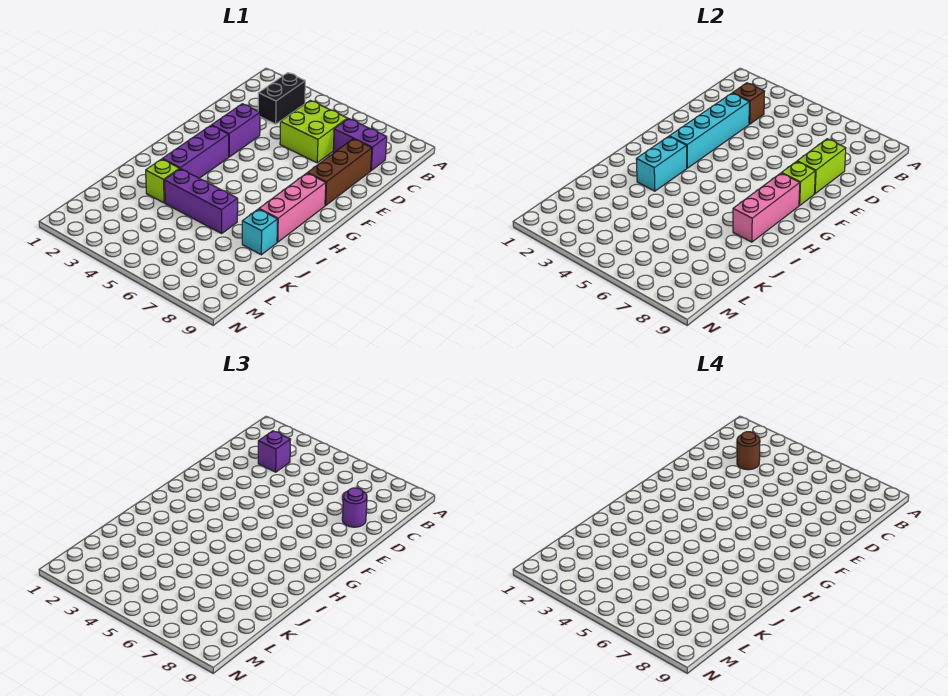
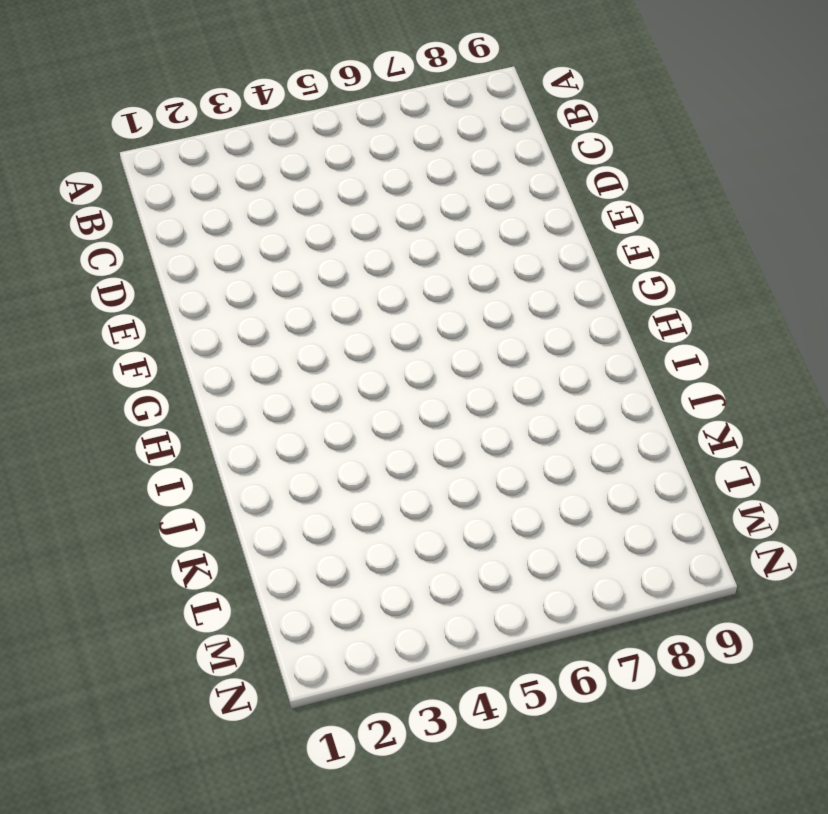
none -> black 1x2 brick [258,73,305,124]
none -> lime 2x2 brick [280,101,347,163]
none -> purple 1x2 brick [333,119,387,170]

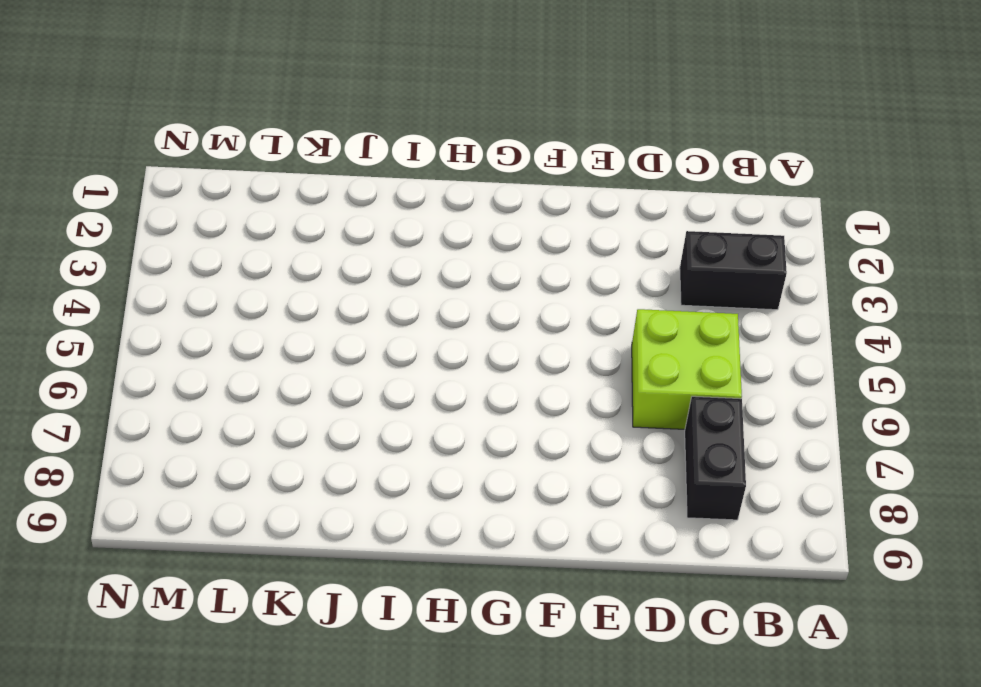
black 1x2 brick [685,396,746,520] -> purple 1x2 brick [333,119,387,170]
none -> brown 1x3 brick [308,139,372,205]
none -> purple 1x2 brick [212,104,260,157]
none -> purple 1x3 brick [163,125,229,178]

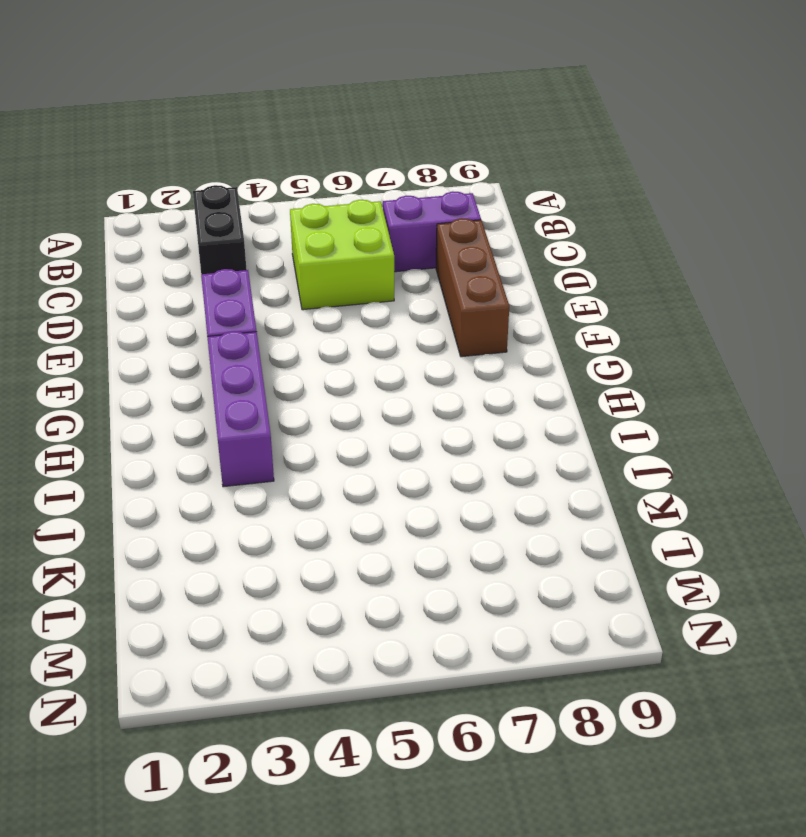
none -> pink 1x3 brick [259,173,326,242]
none -> lime 1x1 brick [146,159,180,203]
none -> purple 1x3 brick [164,169,238,234]

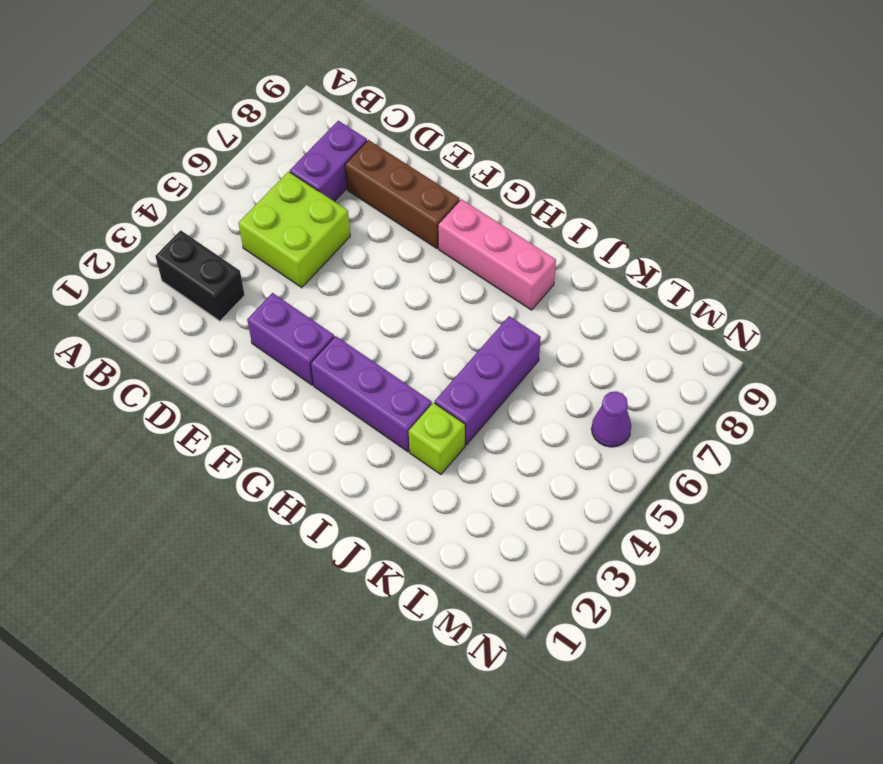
purple 1x1 cone [592,391,631,447] -> none
none -> cyan 1x1 brick [242,209,277,255]
none -> brown 1x1 brick [732,83,765,124]
none -> cyan 1x4 brick [669,93,749,168]

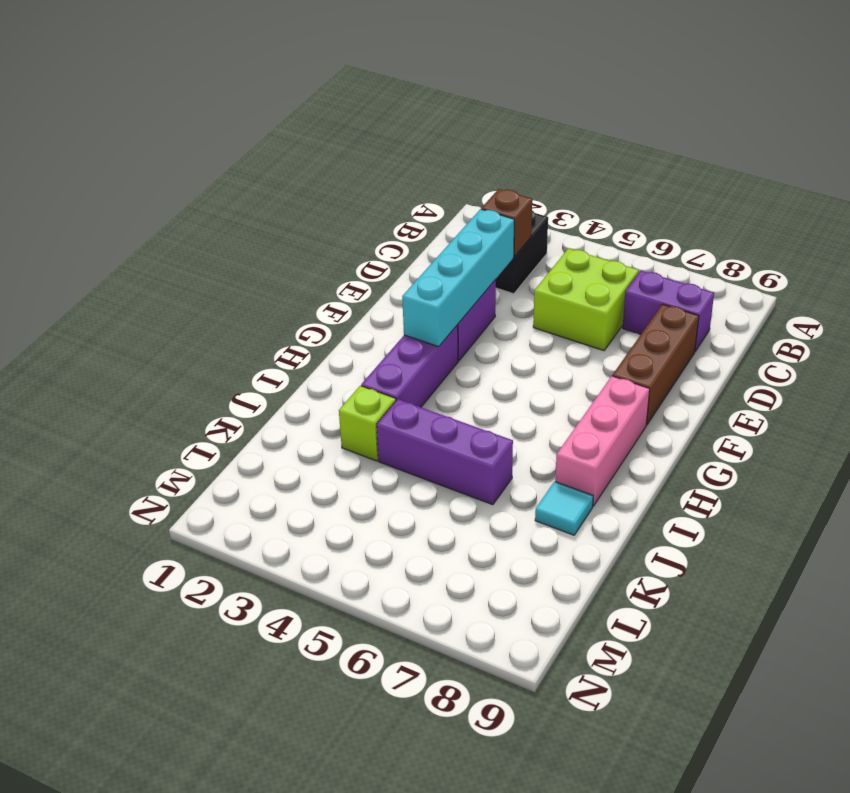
cyan 1x1 tile [535,482,593,535] -> cyan 1x1 brick [242,209,277,255]
none -> lime 1x2 brick [797,139,846,194]
none -> lime 1x1 brick [782,162,815,205]
none -> pink 1x3 brick [733,173,800,242]

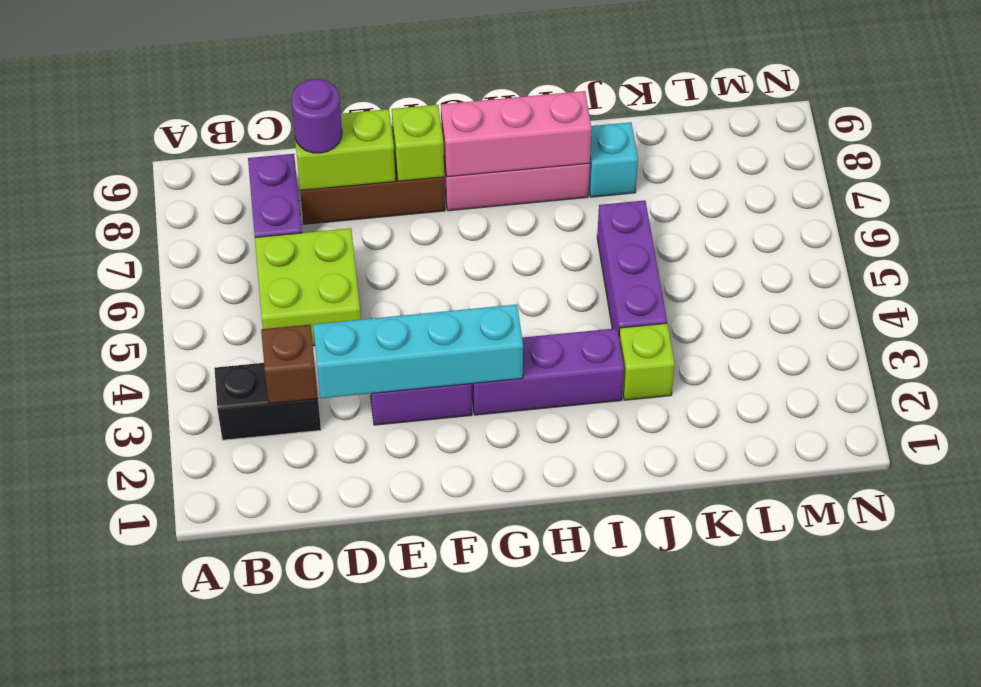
none -> cyan 1x2 brick [636,136,687,191]
none -> purple 1x1 brick [258,431,291,472]
none -> brown 1x1 round brick [737,432,760,470]

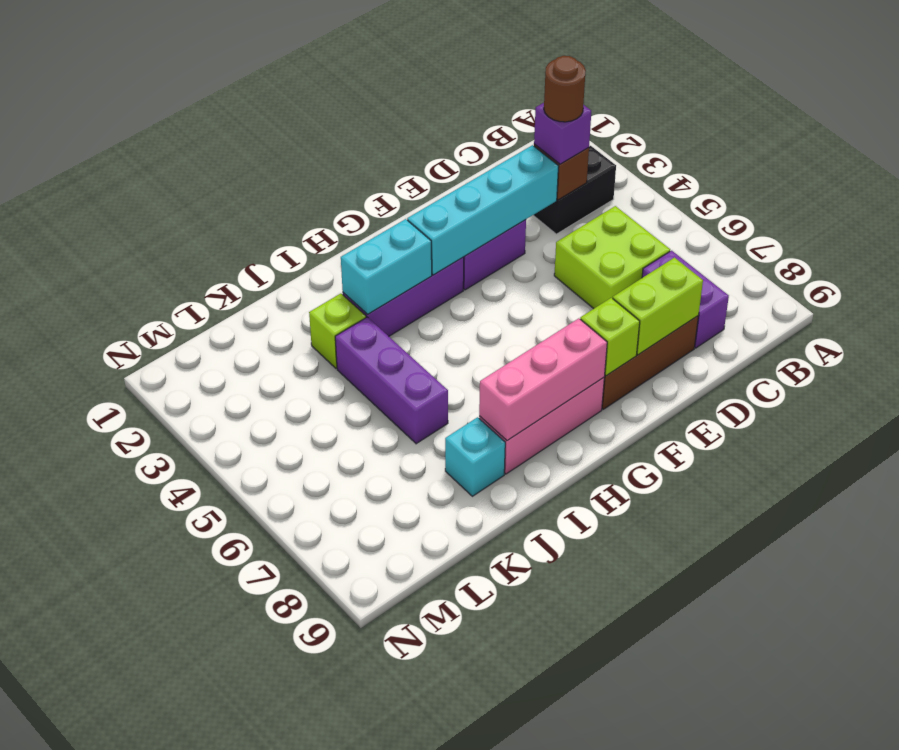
none -> purple 1x1 round brick [342,488,367,527]

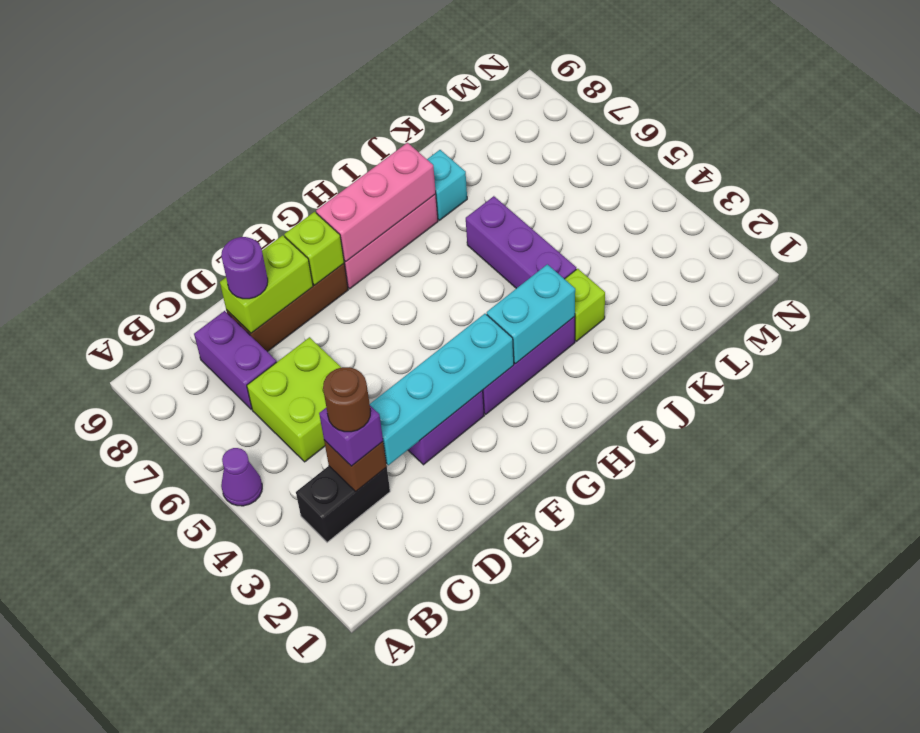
purple 1x1 cone [221,448,262,506] -> none

